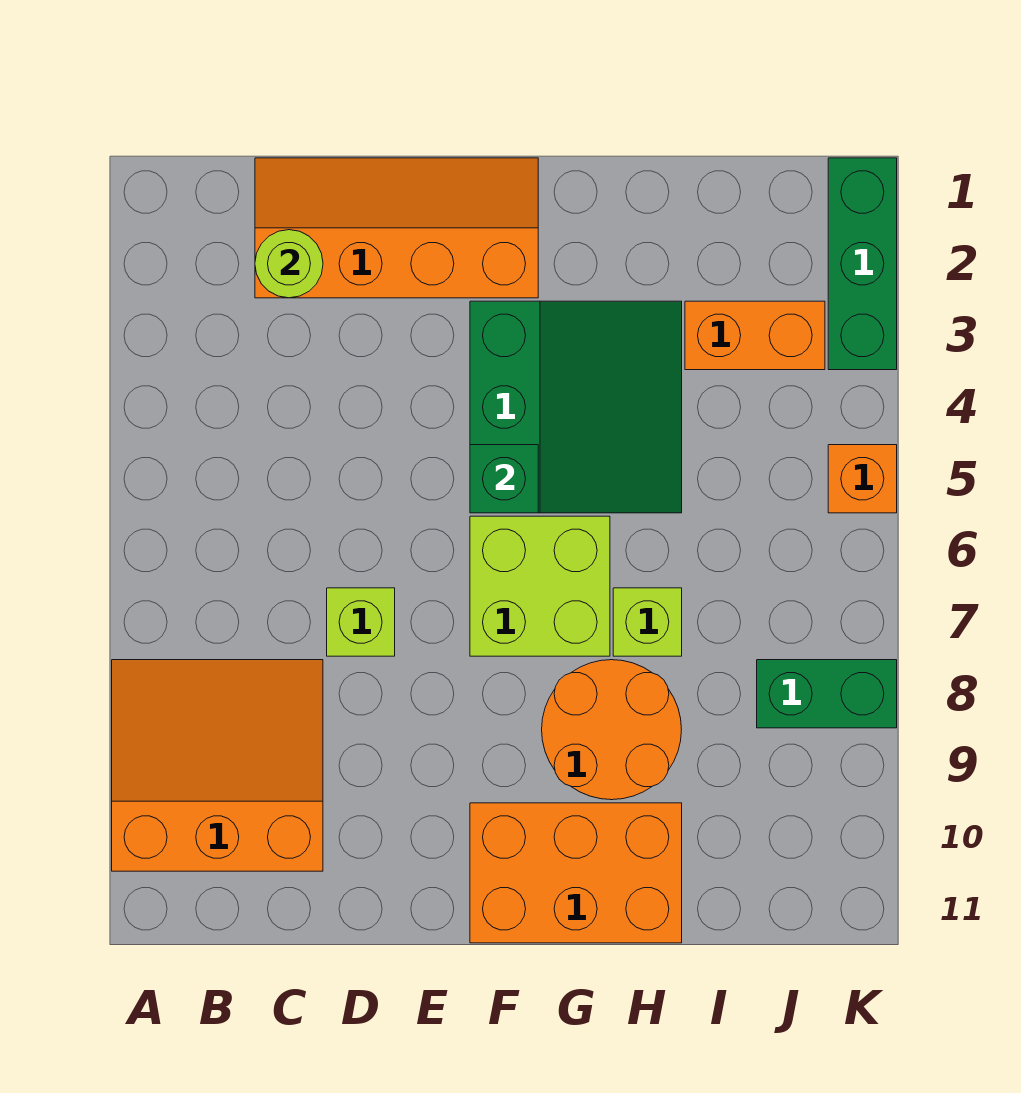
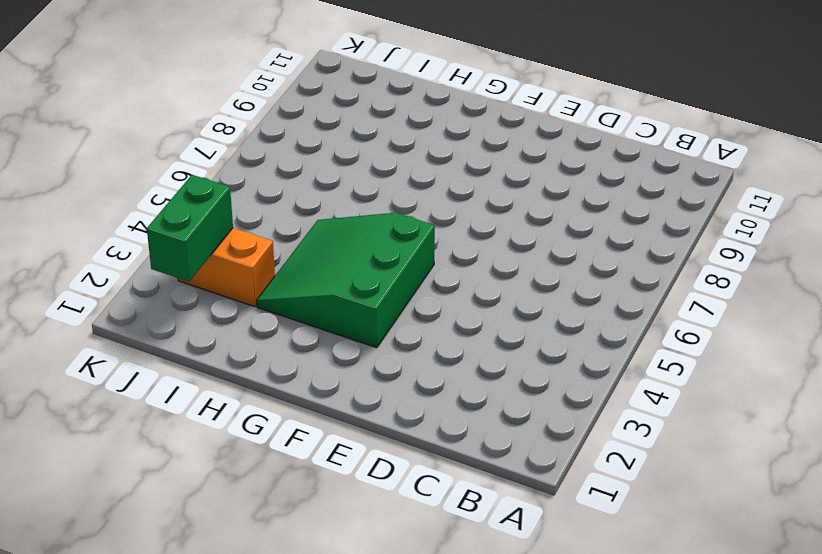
green 1x2 brick [147,175,233,282] -> green 1x2 brick turned to [757,660,897,728]
none -> orange 3x3 slope [112,660,323,871]
none -> orange 2x4 slope [255,158,538,298]
none -> lime 1x1 brick [327,588,395,656]

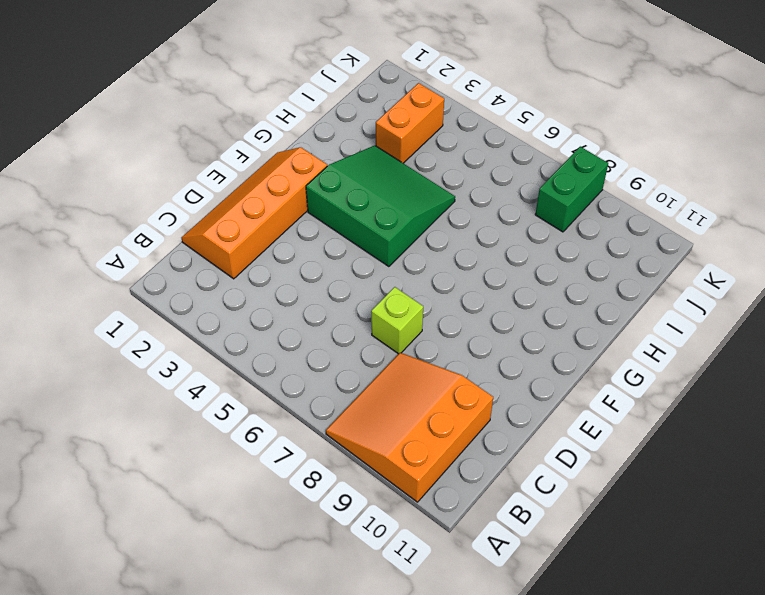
none -> lime 2x2 brick [470,516,610,656]
none -> orange 2x3 brick [470,803,682,943]
none -> orange 2x2 round brick [542,660,682,800]

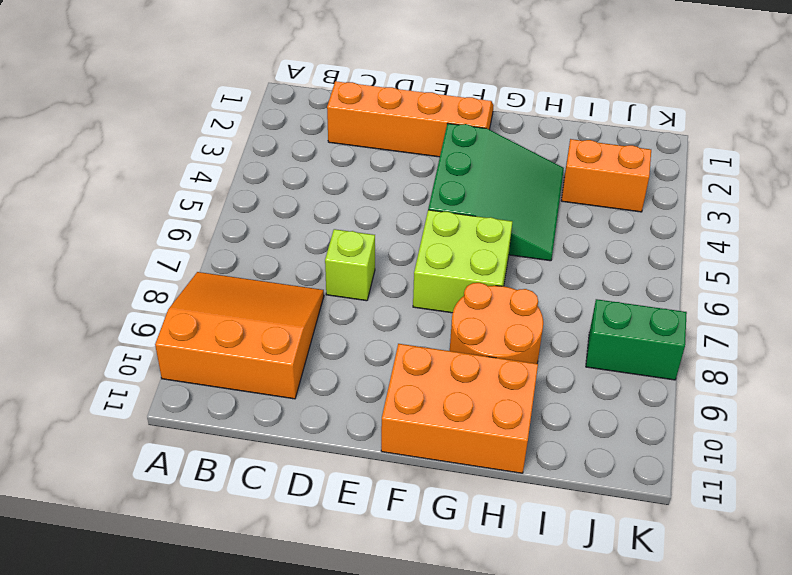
none -> lime 1x1 brick [613,588,682,656]
none -> green 1x3 brick [828,158,897,370]
none -> orange 1x1 brick [828,445,897,513]

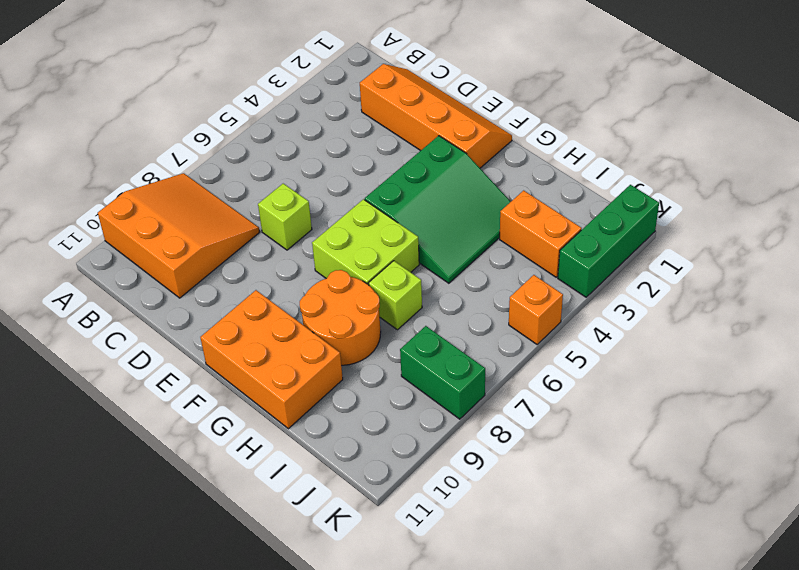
none -> lime 1x1 round brick [255,230,323,298]
none -> green 1x1 brick [470,445,538,513]

